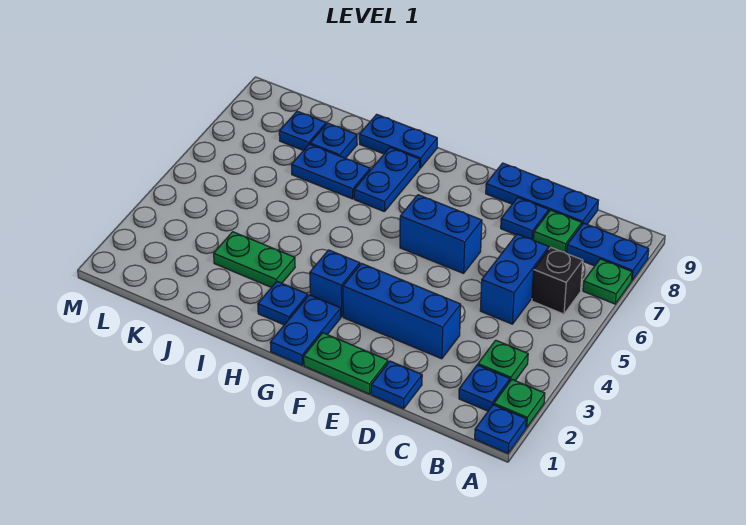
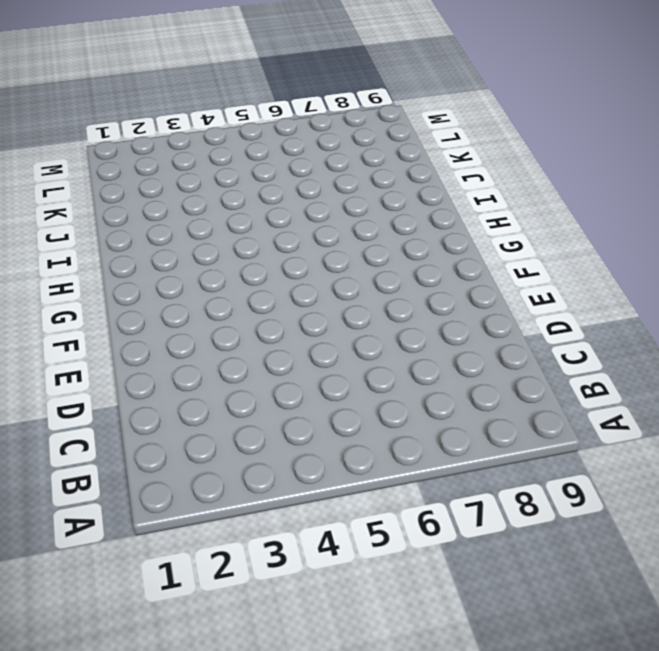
none -> blue 1x1 plate [475,405,526,453]
none -> green 1x1 plate [494,380,545,427]
none -> green 1x1 plate [583,259,632,304]

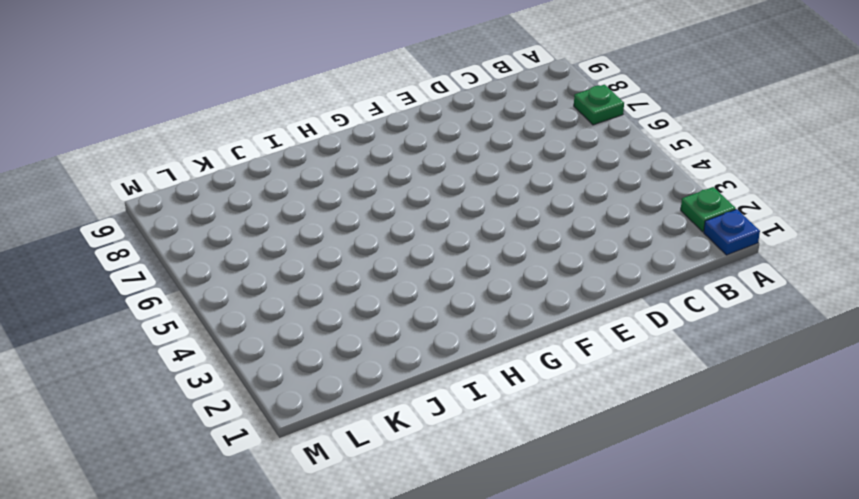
none -> blue 1x2 plate [567,223,649,281]
none -> blue 1x1 plate [459,365,510,411]
none -> green 1x1 plate [478,340,528,381]

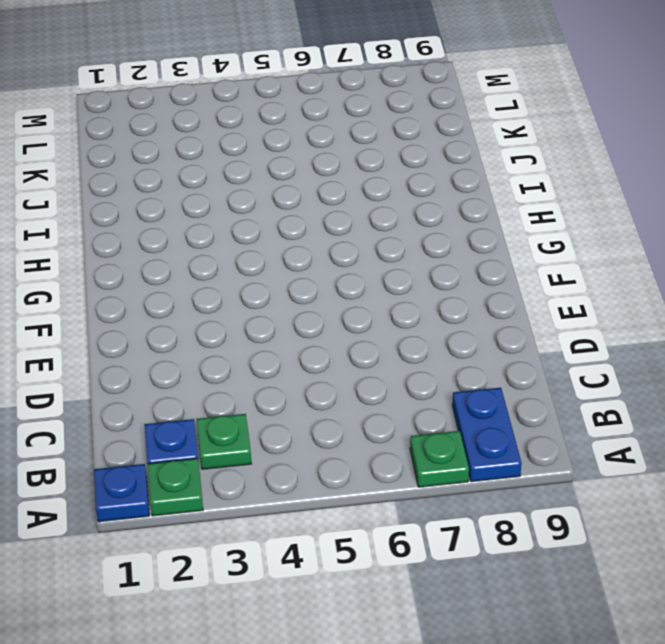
none -> black 1x1 brick [532,247,583,314]
none -> blue 1x2 brick [480,234,549,324]
none -> green 1x1 plate [534,210,582,253]

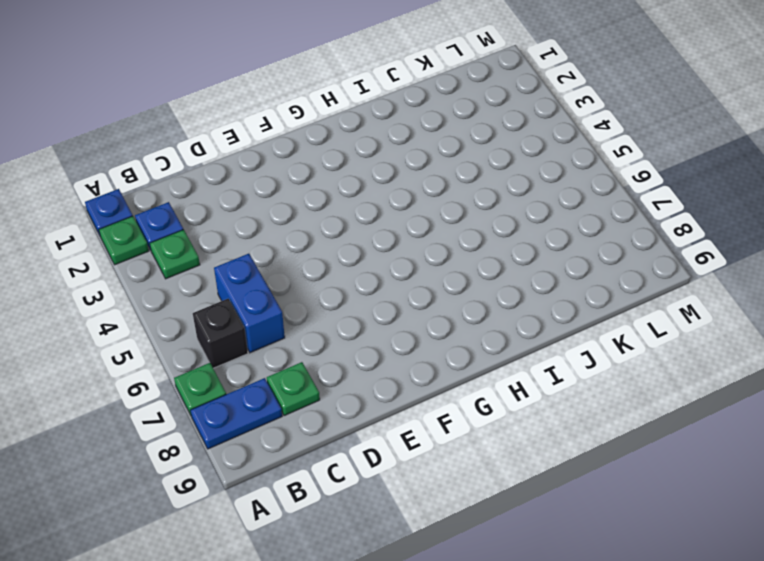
none -> blue 1x3 plate [486,163,598,224]
none -> blue 1x1 plate [371,361,422,409]
none -> blue 1x3 brick [343,264,461,359]

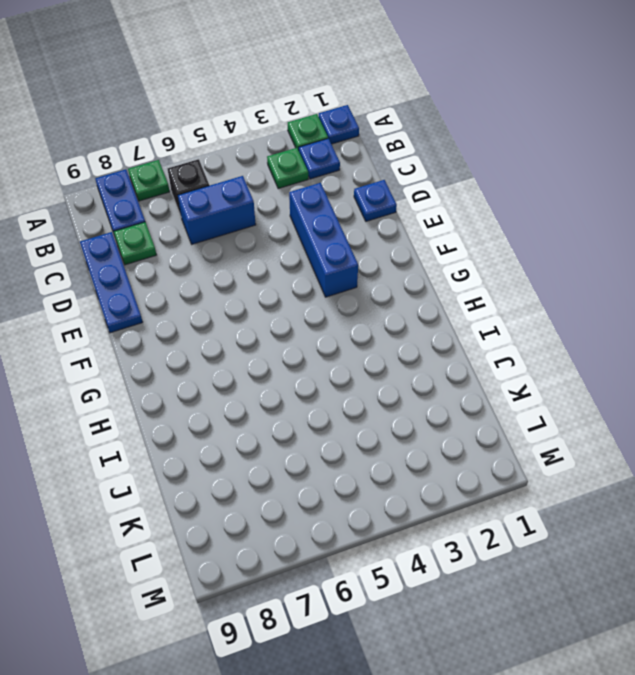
none -> blue 1x1 plate [501,198,549,240]
none -> green 1x2 plate [304,333,388,394]
none -> blue 1x2 brick [400,195,482,273]

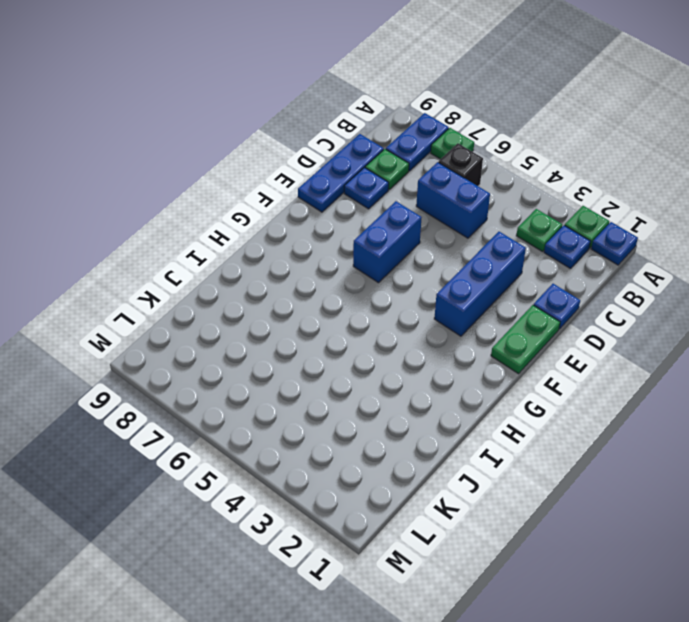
none -> blue 1x2 plate [270,295,341,365]
none -> blue 1x1 brick [310,250,360,317]
none -> blue 1x1 plate [258,281,308,325]

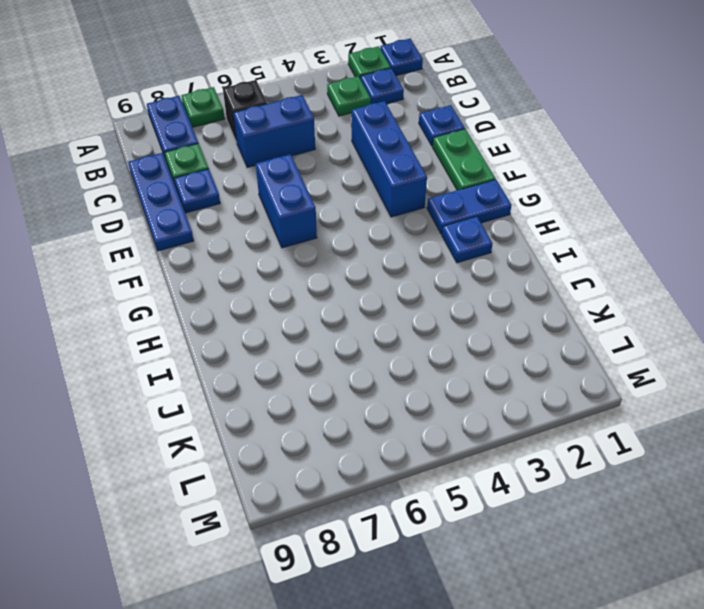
none -> blue 1x1 brick [310,250,360,317]
none -> blue 1x2 plate [354,148,420,212]
none -> blue 1x2 plate [359,114,437,168]

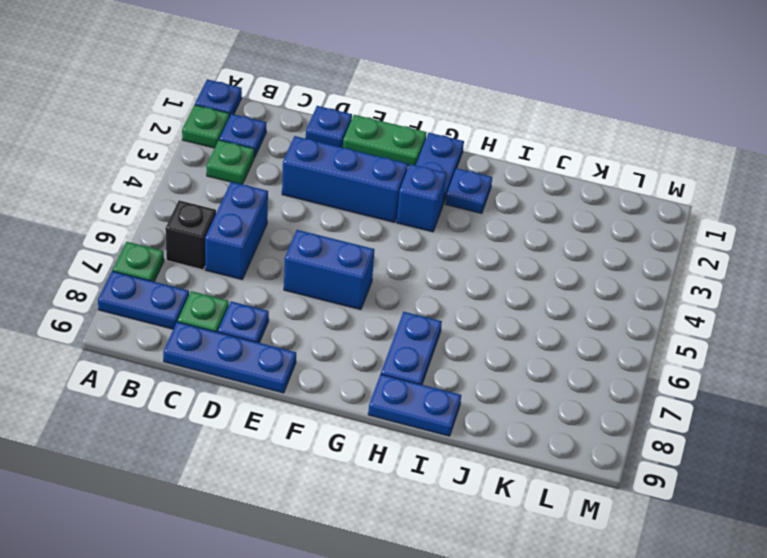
none -> green 1x2 plate [214,232,295,287]
none -> blue 1x2 plate [291,144,370,199]
none -> blue 1x1 plate [310,123,357,158]

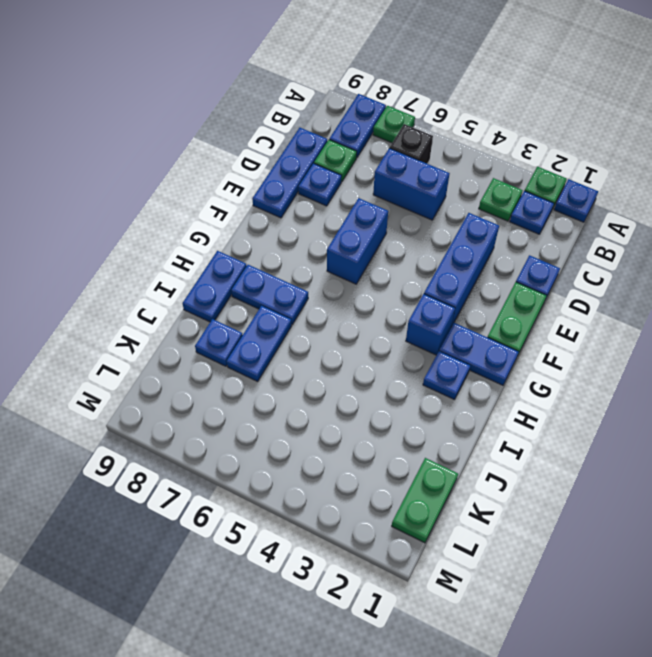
green 1x2 plate [392,458,458,543] -> green 1x2 plate moved to [214,232,295,287]
none -> blue 1x1 plate [279,111,326,151]

